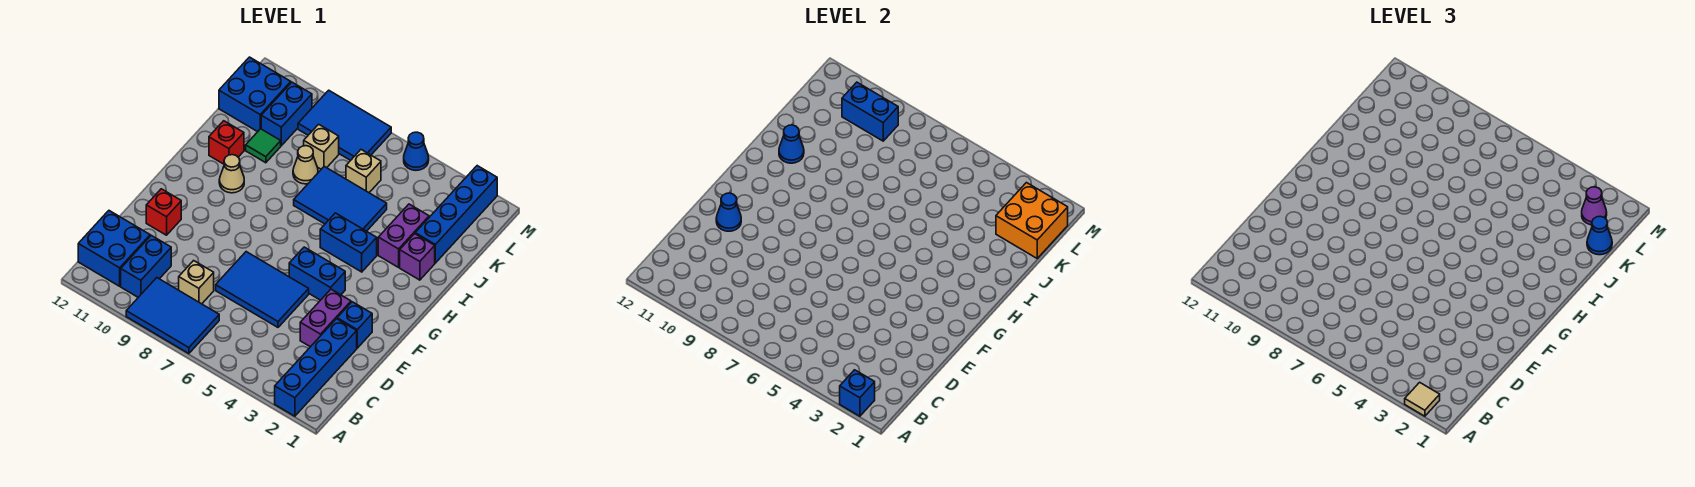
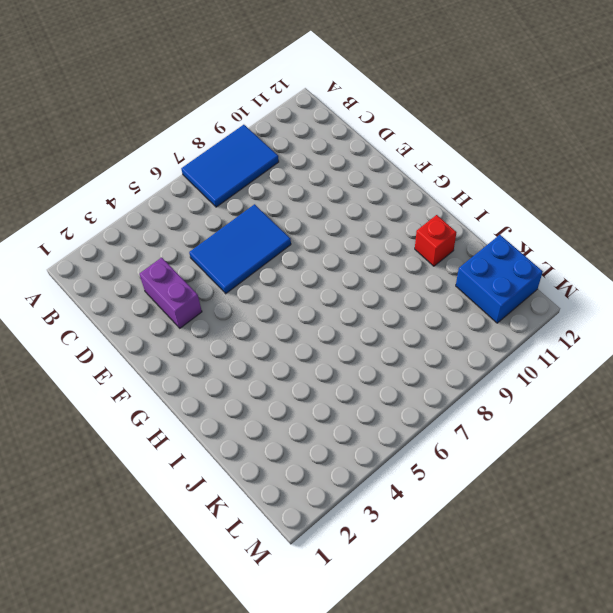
none -> blue 1x4 brick [275,319,357,416]
none -> blue 1x2 brick [121,235,171,297]
none -> blue 2x2 brick [78,211,150,286]
none -> tan 1x1 brick [179,261,214,304]

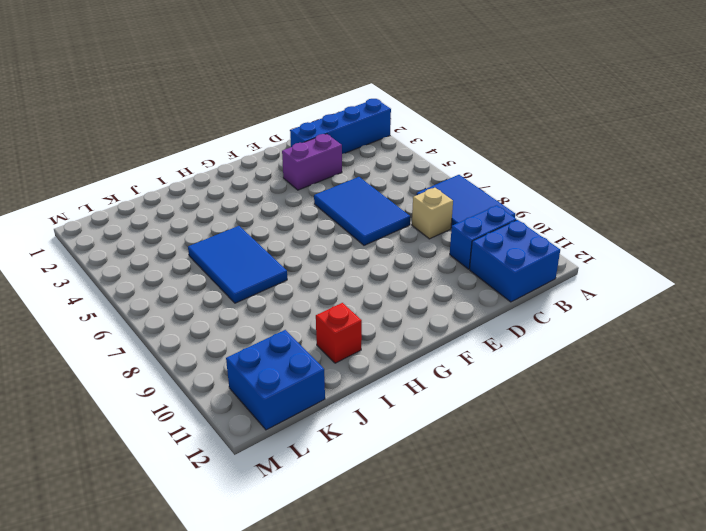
none -> blue 1x1 brick [337,302,372,348]
none -> red 1x1 brick [146,189,181,235]
none -> blue 1x2 brick [289,247,345,300]
none -> blue 1x2 brick [320,213,377,272]

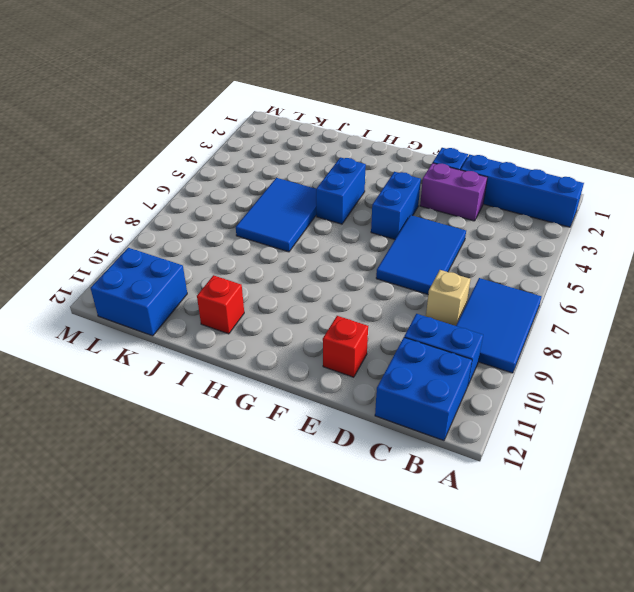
none -> tan 1x1 cone [219,155,244,193]
none -> purple 1x1 brick [400,234,435,280]
none -> purple 1x2 brick [378,204,429,267]
none -> blue 1x4 brick [415,166,497,263]

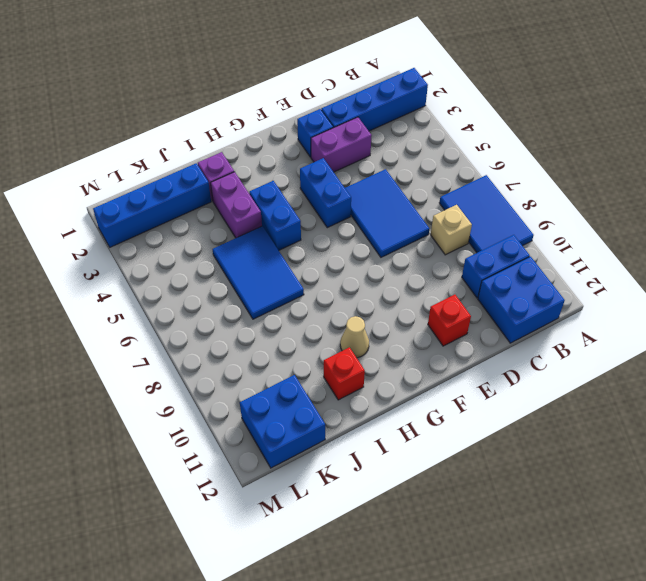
purple 1x2 brick [211,172,262,238] -> purple 1x2 brick turned to [378,204,429,267]
none -> tan 1x1 cone [293,146,318,184]
none -> green 1x1 tile [246,129,281,163]
none -> tan 1x1 brick [346,150,381,193]
none -> tan 1x1 brick [304,124,339,169]

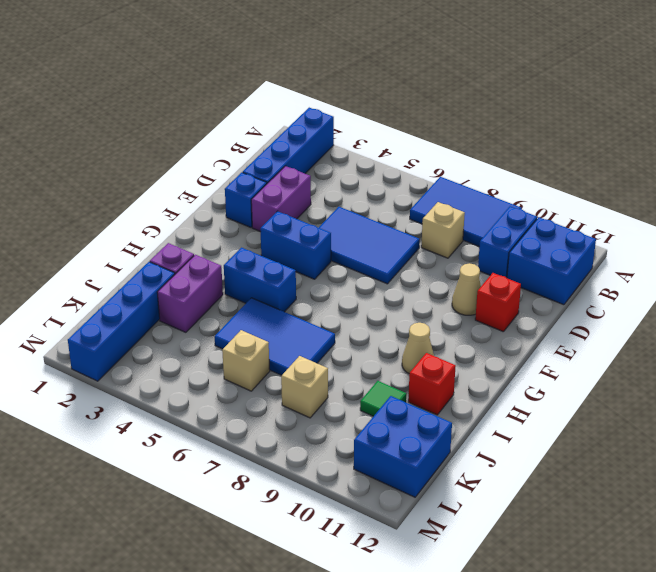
tan 1x1 cone [452,263,481,315] -> tan 1x1 cone moved to [293,146,318,184]
none -> blue 1x2 brick [261,82,312,146]
none -> blue 2x3 tile [298,90,391,160]
none -> blue 1x1 cone [404,132,429,170]
none -> blue 1x1 brick [840,370,875,416]

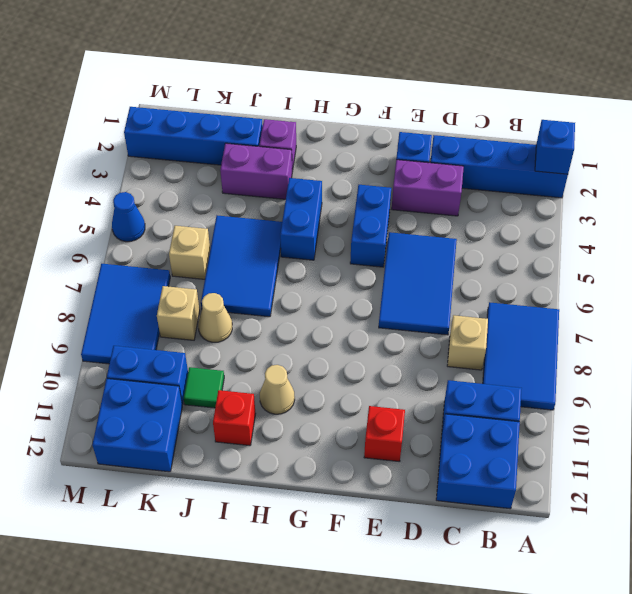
none -> blue 1x1 cone [716,193,741,231]
none -> blue 1x1 cone [779,125,804,163]
none -> orange 2x2 brick [996,183,1068,258]
none -> blue 1x2 brick [842,82,898,141]

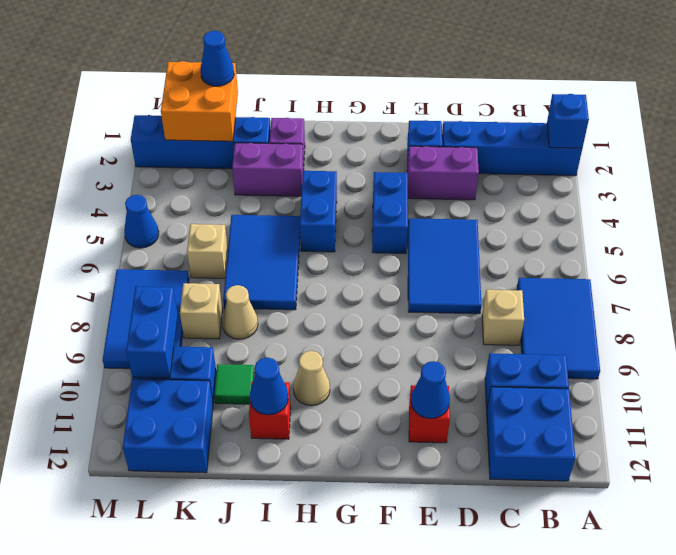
none -> tan 1x1 tile [1405,382,1440,416]
none -> purple 1x1 cone [1582,187,1607,225]

